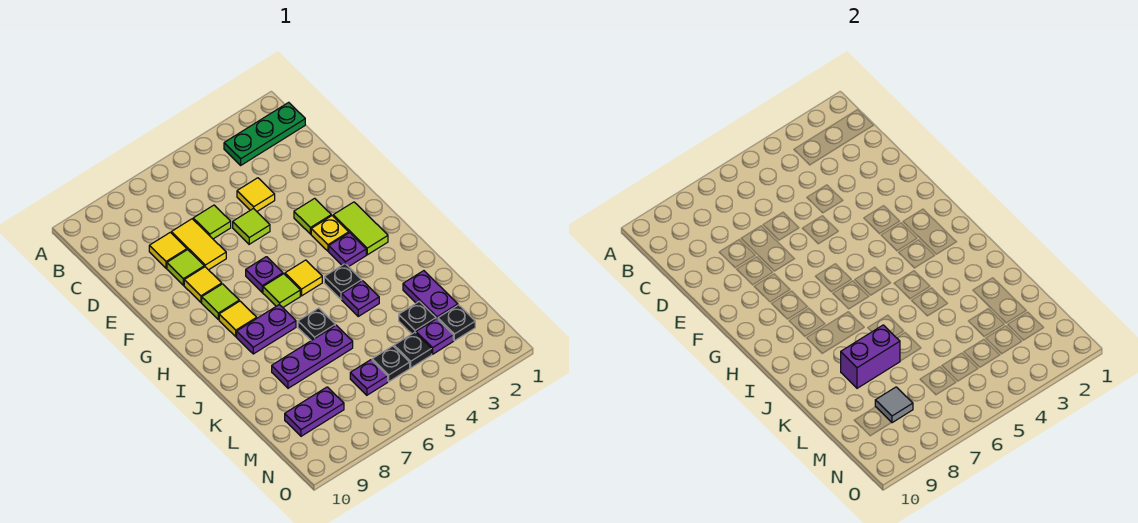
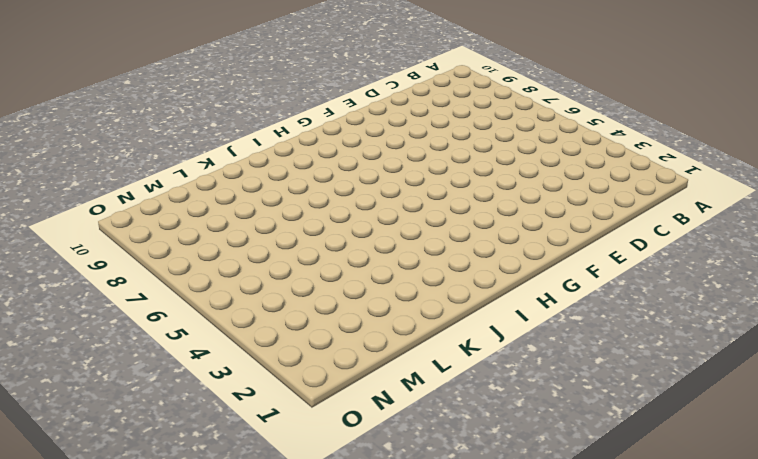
none -> green 1x3 plate [224,102,305,165]
none -> yellow 1x1 tile [237,178,275,211]
none -> lime 1x1 tile [193,205,231,239]
none -> yellow 1x2 tile [171,219,226,270]

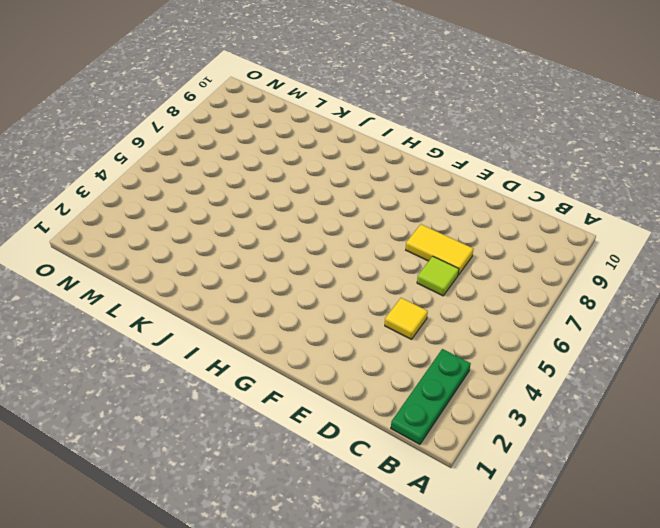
none -> yellow 1x1 tile [149,232,187,268]
none -> lime 1x1 tile [233,208,270,244]
none -> lime 1x1 tile [167,250,204,285]
none -> lime 1x1 tile [294,198,331,234]

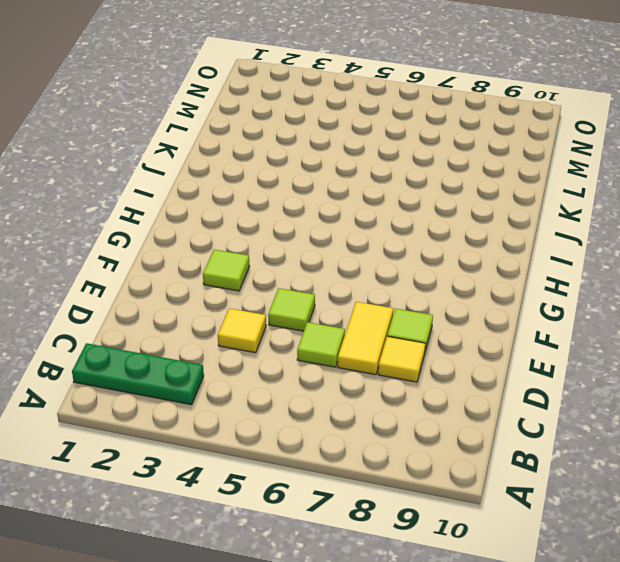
none -> yellow 1x1 tile [184,267,222,302]
none -> lime 1x2 tile [333,202,388,255]
none -> yellow 1x1 plate [311,216,349,251]
none -> purple 1x1 plate [246,257,283,292]

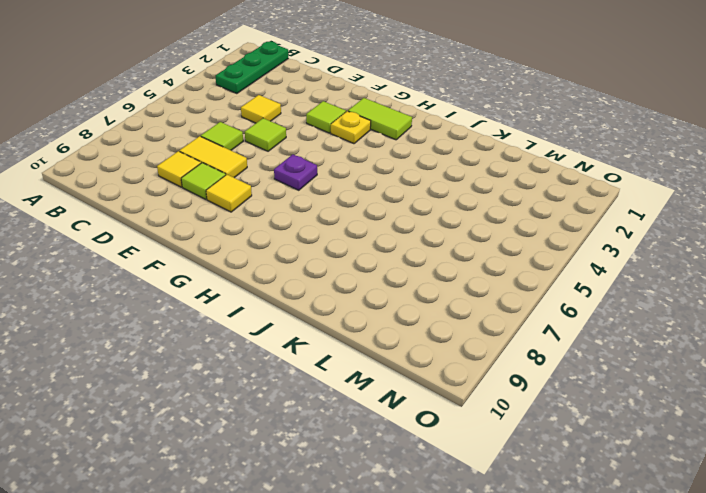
none -> lime 1x1 tile [202,284,239,320]
none -> purple 1x1 plate [329,233,366,267]
none -> yellow 1x1 tile [285,260,322,296]
none -> lime 1x1 tile [263,274,300,307]

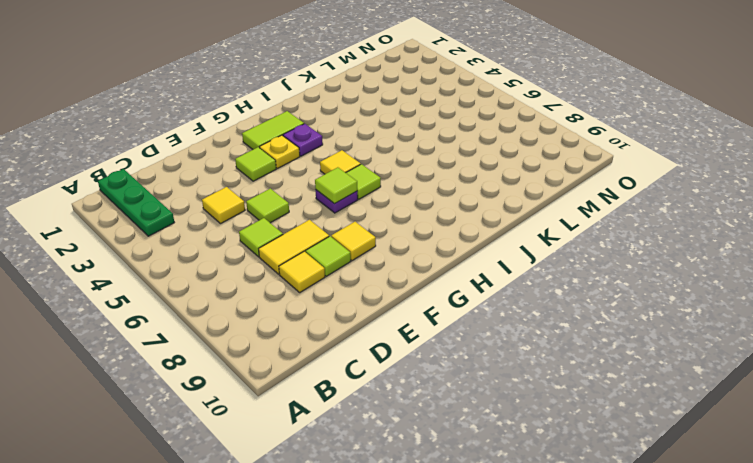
lime 1x1 tile [315,167,357,204] -> lime 1x1 tile moved to [202,284,239,320]
none -> yellow 1x1 tile [219,301,257,337]
none -> black 1x1 plate [324,264,362,299]
none -> purple 1x2 plate [237,305,296,354]
none -> purple 1x1 plate [342,281,379,316]

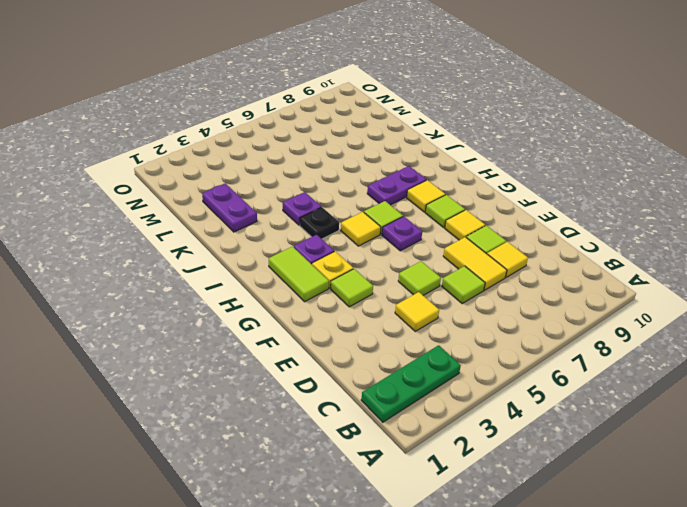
none -> black 1x1 plate [298,308,335,341]
none -> purple 1x3 plate [272,325,353,388]
none -> black 1x1 plate [399,301,436,334]
none -> black 1x1 plate [438,305,475,341]

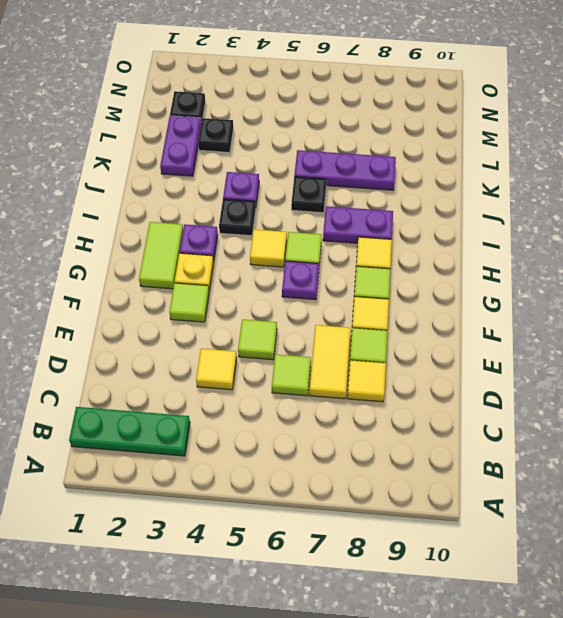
none -> purple 1x1 plate [416,319,453,354]
none -> black 1x1 plate [394,332,432,368]
none -> black 1x1 plate [372,346,410,382]
none -> purple 1x1 plate [350,360,388,395]

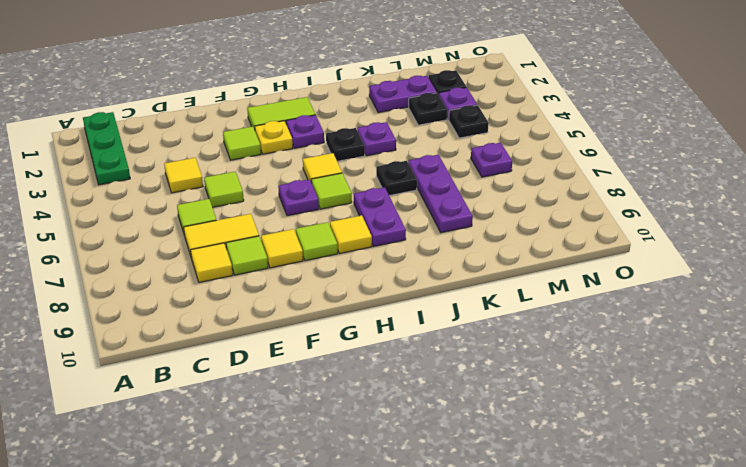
none -> black 1x1 plate [372,346,410,382]
none -> purple 1x2 plate [285,387,344,436]
none -> purple 1x2 brick [841,325,900,388]
none -> grey 1x1 tile [875,387,913,423]

